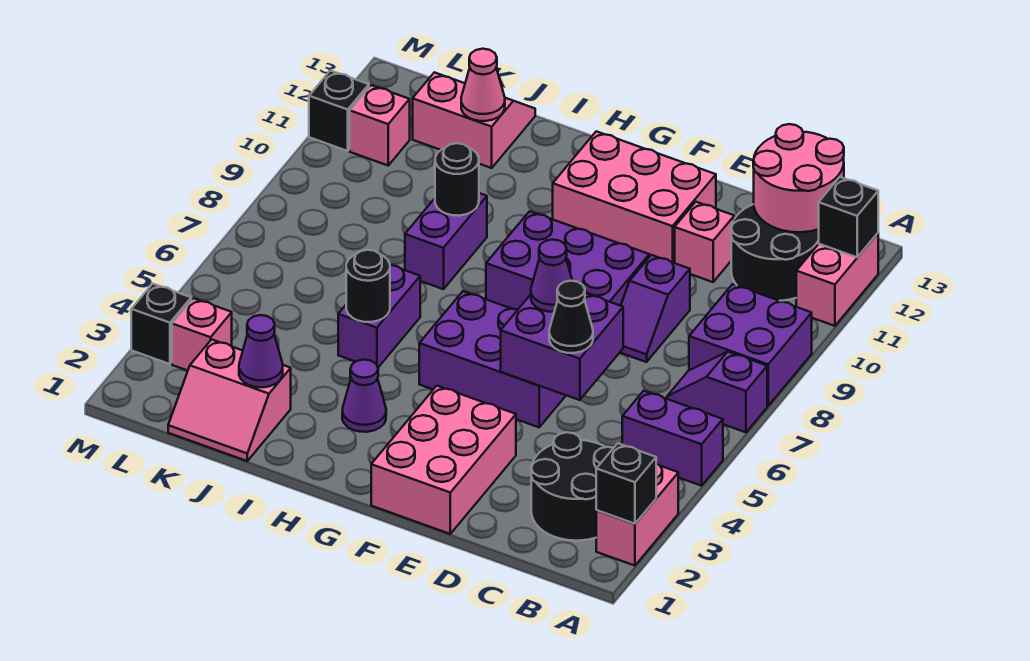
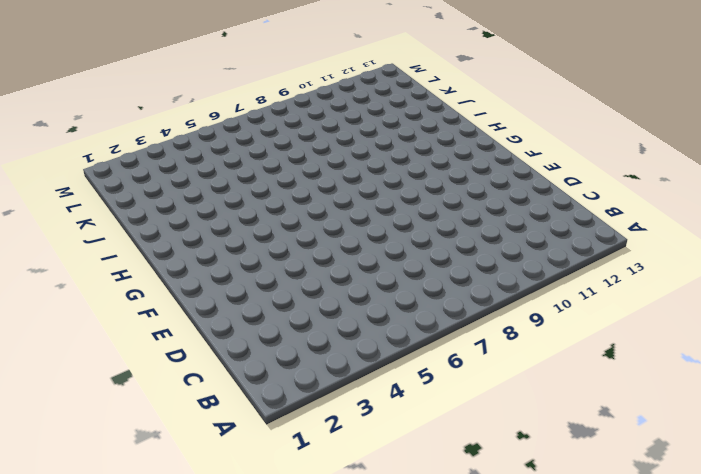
none -> pink 1x2 brick [596,463,678,566]
none -> purple 1x2 brick [622,391,723,486]
none -> purple 1x2 slope [667,352,767,432]
none -> purple 2x2 brick [689,284,812,406]

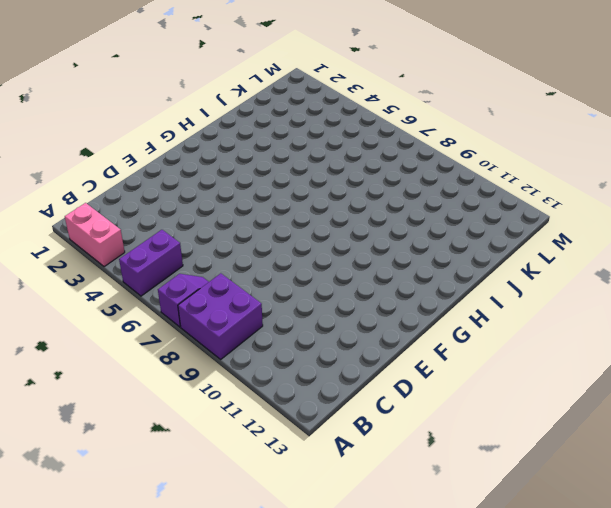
none -> pink 1x2 brick [796,233,878,326]
none -> black 2x2 round brick [531,432,613,541]
none -> black 2x2 round brick [731,204,819,301]
none -> purple 1x2 slope [620,255,690,362]

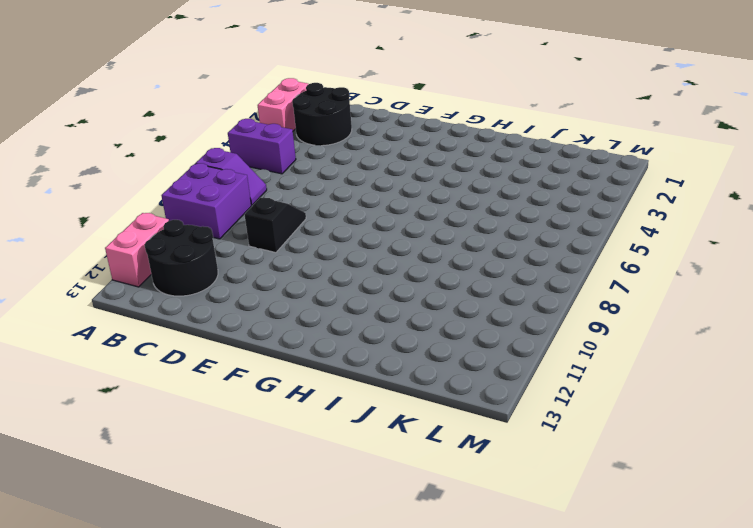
black 1x2 slope [245,198,306,253] -> purple 1x2 slope [620,255,690,362]
none -> pink 1x1 brick [675,202,734,282]
none -> pink 2x3 brick [371,386,516,534]
none -> purple 2x3 brick [419,291,566,427]
none -> purple 2x3 brick [486,211,649,310]

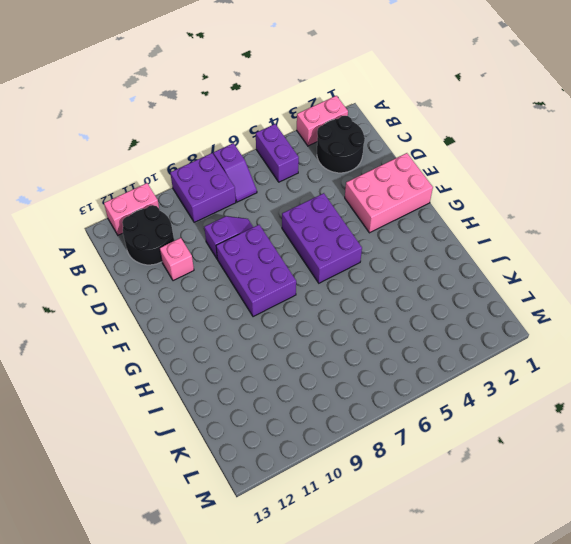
none -> pink 2x3 brick [553,131,716,263]
none -> purple 1x1 cone [342,360,386,432]
none -> purple 1x2 brick [338,265,420,367]
none -> purple 1x2 brick [405,193,487,289]

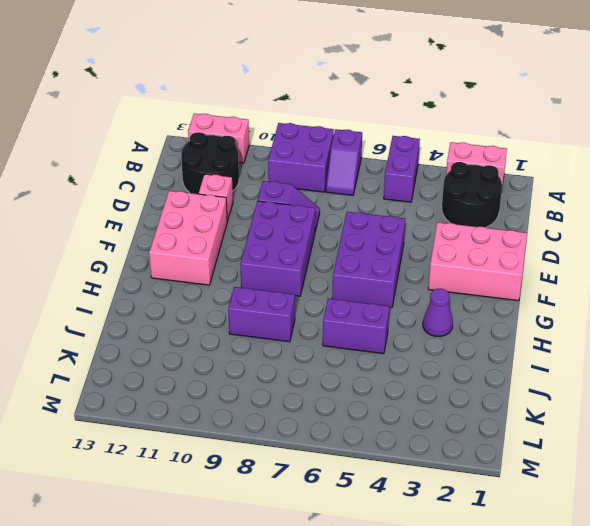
none -> pink 2x2 slope [168,339,291,461]
none -> pink 2x2 slope [413,72,535,168]
none -> pink 1x1 brick [172,298,232,371]
none -> pink 1x1 brick [350,85,410,165]

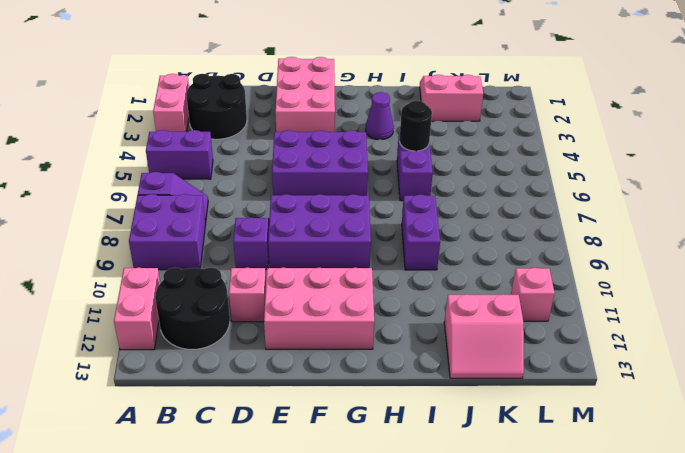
none -> pink 1x1 brick [172,298,232,371]
none -> black 1x1 brick [131,284,191,364]
none -> black 1x1 brick [309,71,369,151]
none -> black 1x1 brick [596,443,656,524]

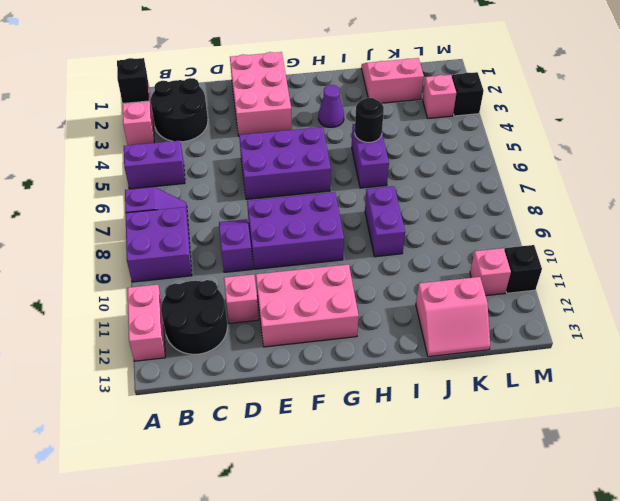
none -> black 1x1 brick [819,177,878,257]
none -> pink 2x2 round brick [753,124,844,232]
none -> purple 2x2 brick [501,293,623,400]
none -> black 1x1 round brick [435,143,479,216]

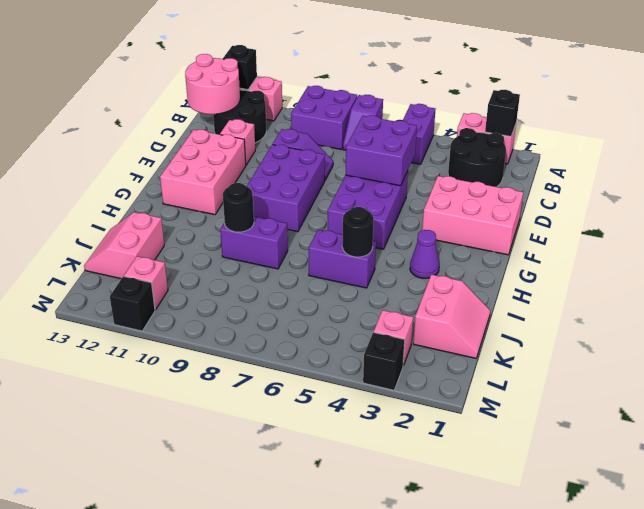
none -> purple 1x1 cone [239,315,283,387]
none -> pink 1x1 cone [461,49,505,121]
none -> black 1x1 cone [549,281,593,353]
none -> purple 1x1 cone [531,240,572,312]

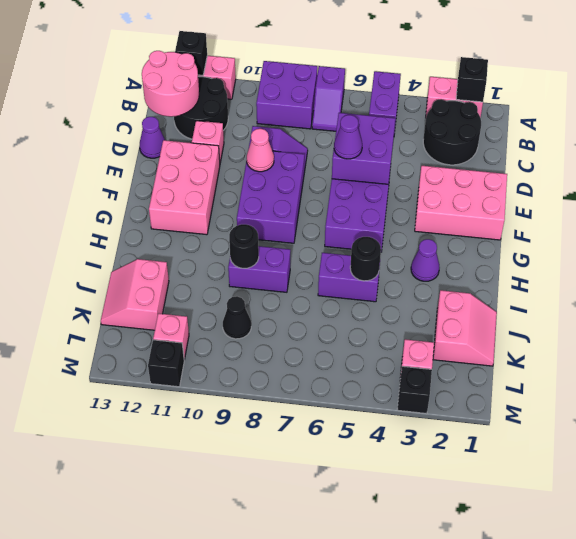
purple 1x1 cone [139,117,165,158] -> purple 1x1 cone moved to [239,315,283,387]
pink 1x1 cone [247,129,274,172] -> pink 1x1 cone moved to [461,49,505,121]
black 1x1 cone [223,296,251,339] -> black 1x1 cone moved to [549,281,593,353]

